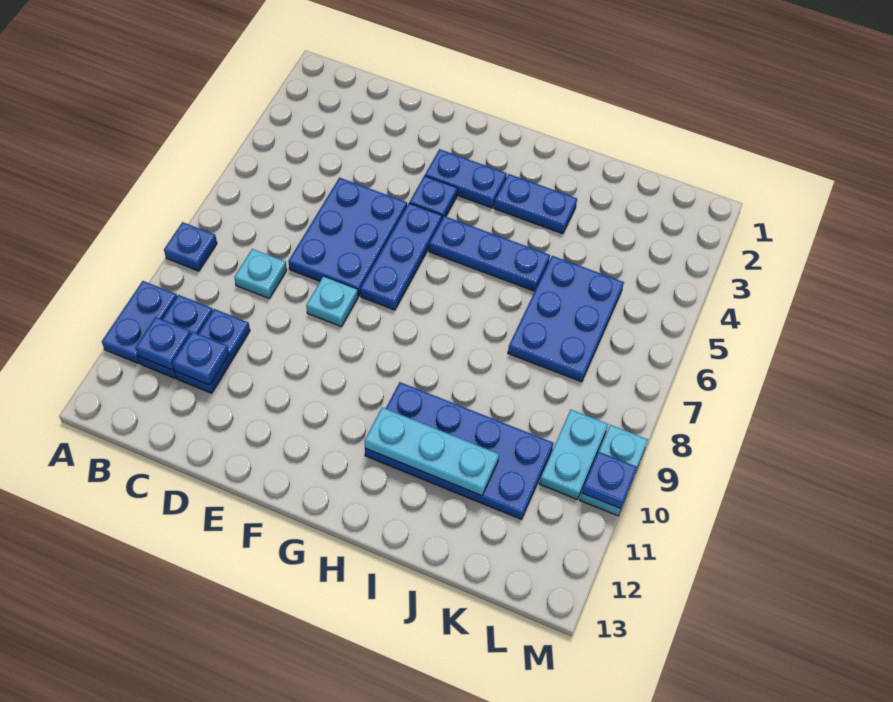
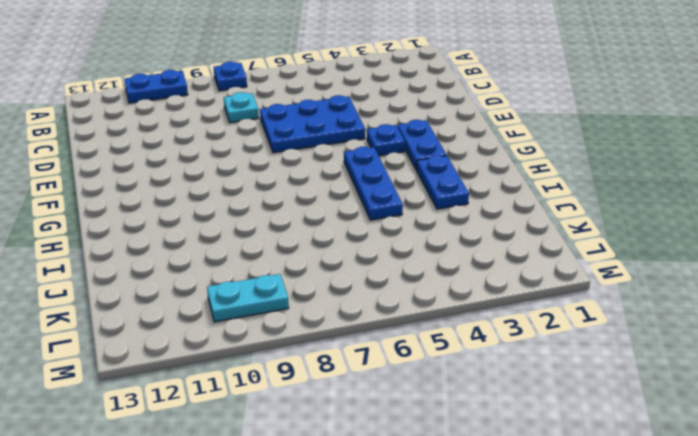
none -> blue 1x2 plate [138,295,213,378]
none -> blue 1x2 plate [175,309,250,393]
none -> cyan 1x1 plate [306,276,358,327]

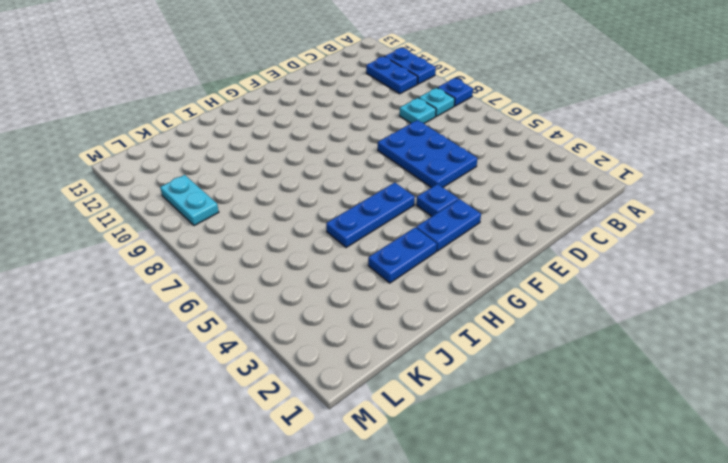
cyan 1x1 plate [419,88,455,116] -> cyan 1x1 plate moved to [306,276,358,327]
none -> blue 1x2 plate [175,309,250,393]
none -> blue 1x3 plate [360,203,442,310]
none -> blue 2x4 plate [365,382,553,519]

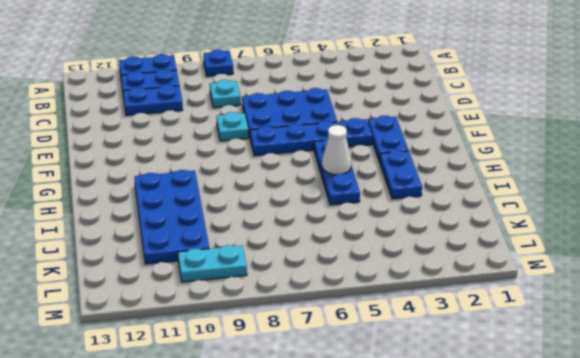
white 1x1 cone [322,125,352,175] -> none
none -> blue 2x3 plate [508,256,624,382]
none -> cyan 1x2 plate [580,425,648,516]
none -> blue 1x1 plate [135,317,191,370]

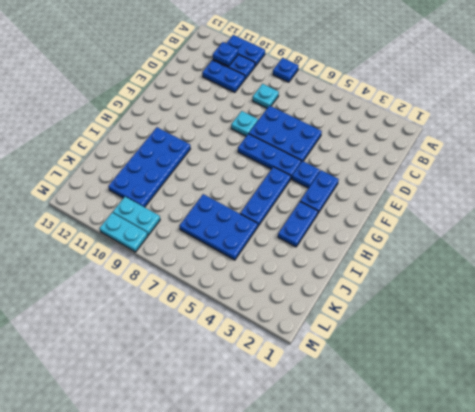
none -> blue 1x1 plate [172,332,229,385]
none -> cyan 1x3 plate [365,407,499,496]
none -> blue 1x1 plate [582,452,637,509]

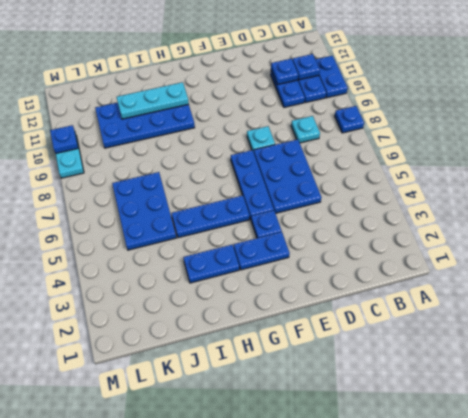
none -> cyan 1x2 plate [539,410,608,499]

